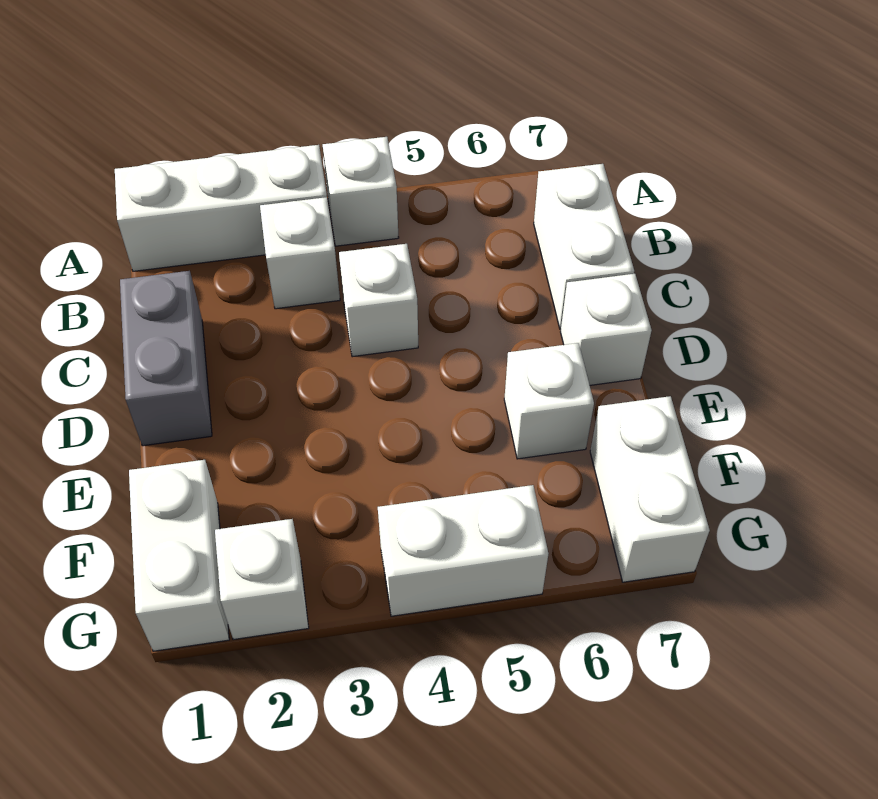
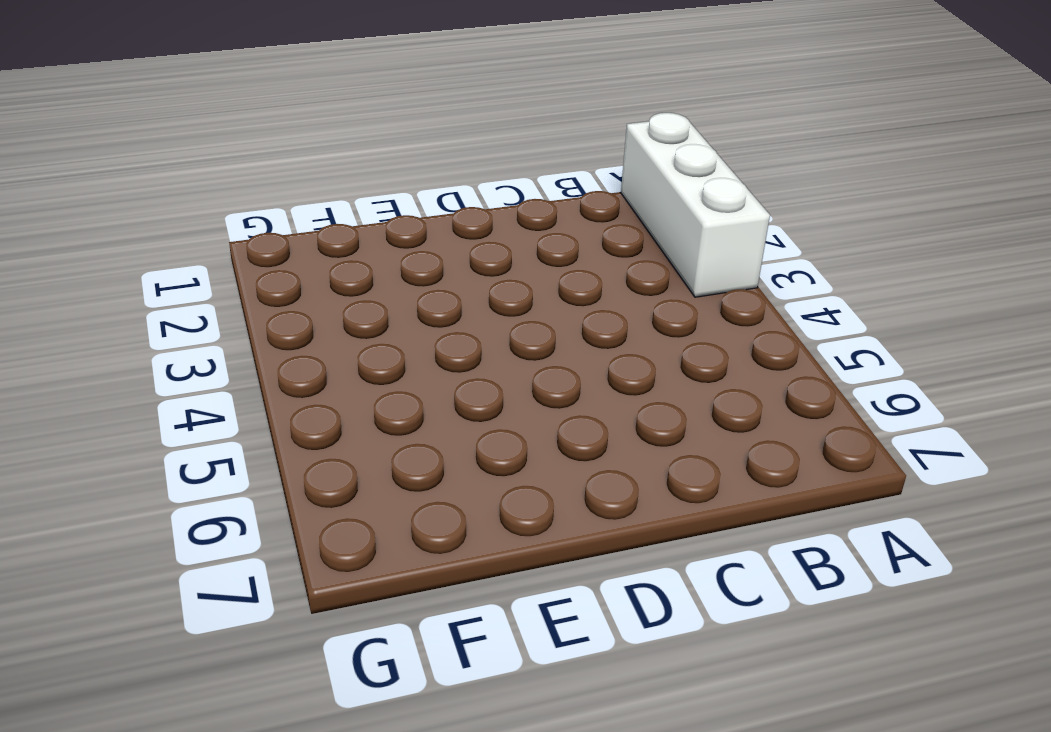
none -> white 1x1 brick [323,137,399,246]
none -> white 1x1 brick [260,197,340,309]
none -> white 1x2 brick [534,164,634,329]

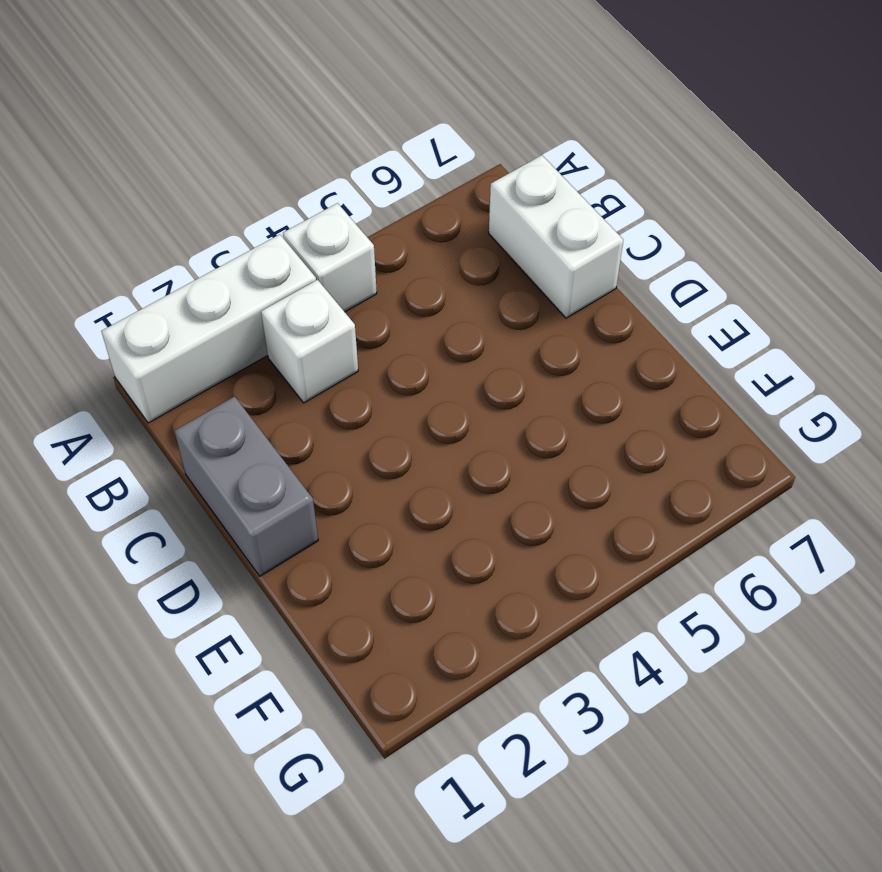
none -> white 1x1 brick [339,244,418,357]
none -> white 1x1 brick [561,274,652,385]
none -> white 1x1 brick [504,343,594,459]

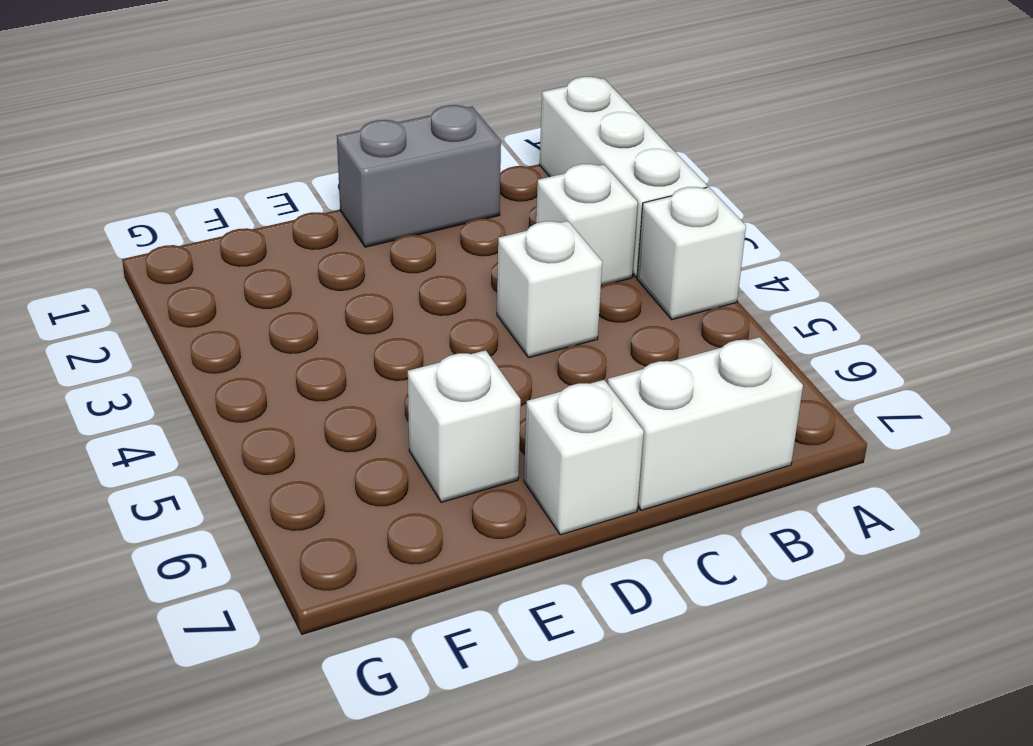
none -> white 1x2 brick [129,460,229,651]
none -> white 1x2 brick [590,396,710,582]
none -> white 1x1 brick [215,519,309,640]

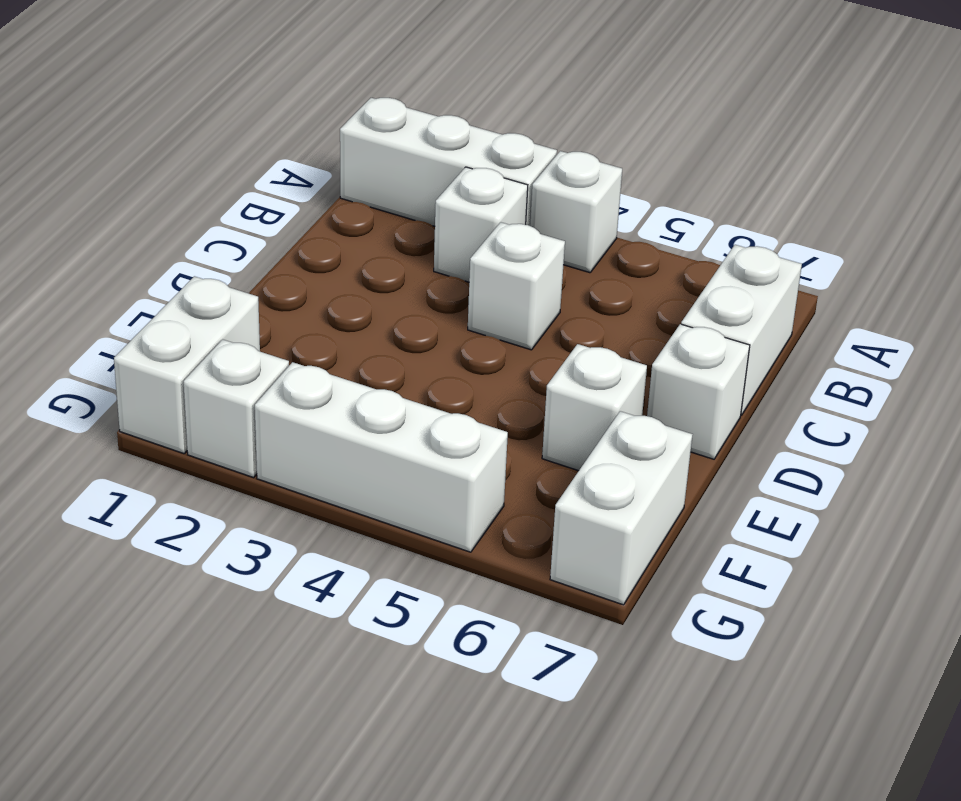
white 1x3 brick [255,362,508,552] -> white 1x2 brick [378,485,548,616]
none -> grey 1x2 brick [120,271,212,446]

